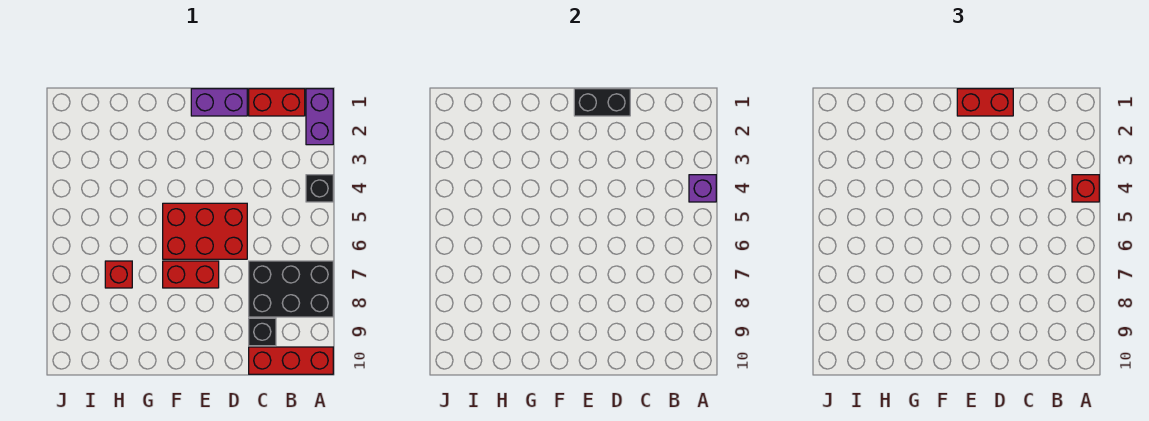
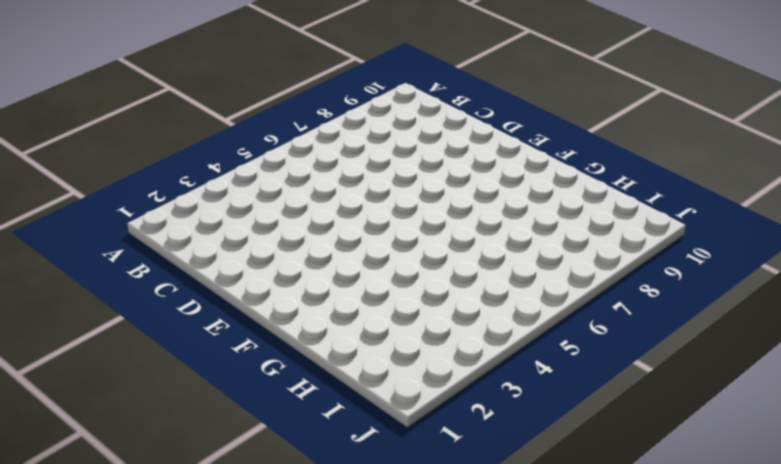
none -> purple 1x2 brick [306,89,333,145]
none -> black 1x1 brick [306,175,333,202]
none -> black 2x3 brick [249,261,333,317]

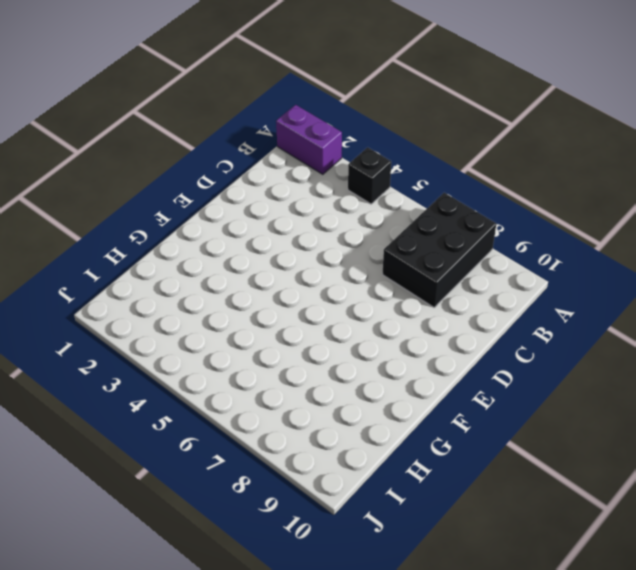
none -> red 1x3 brick [249,347,333,374]
none -> red 1x2 brick [249,89,305,116]
none -> black 1x1 brick [249,318,276,346]

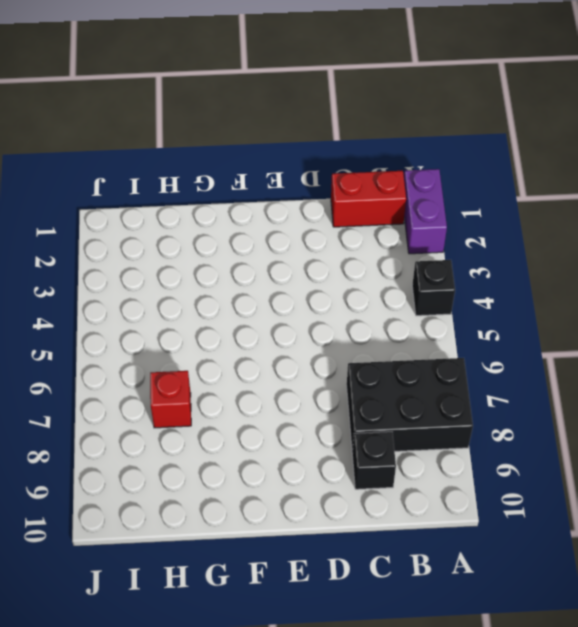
none -> red 1x3 brick [249,347,333,374]
none -> purple 1x2 brick [191,89,247,116]
none -> red 2x3 brick [163,203,247,259]

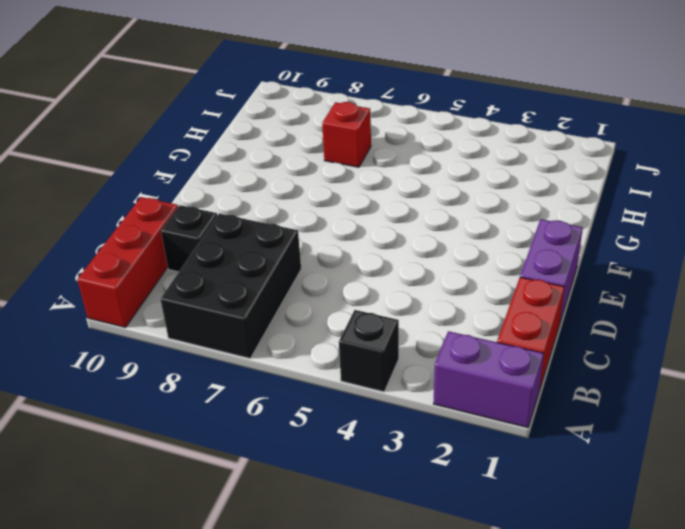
none -> red 2x3 brick [163,203,247,259]
none -> red 1x2 brick [163,261,219,288]
none -> purple 1x1 brick [689,175,716,202]

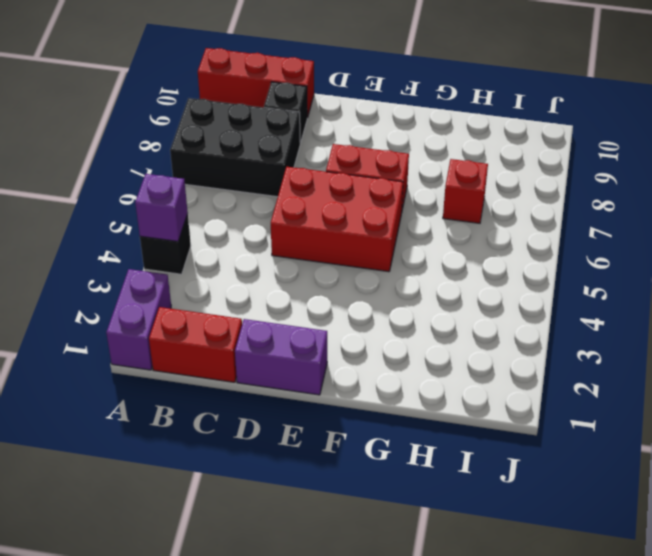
none -> black 1x2 brick [574,89,630,116]
none -> red 1x1 brick [1072,175,1099,202]
none -> red 1x2 brick [957,89,1013,116]

